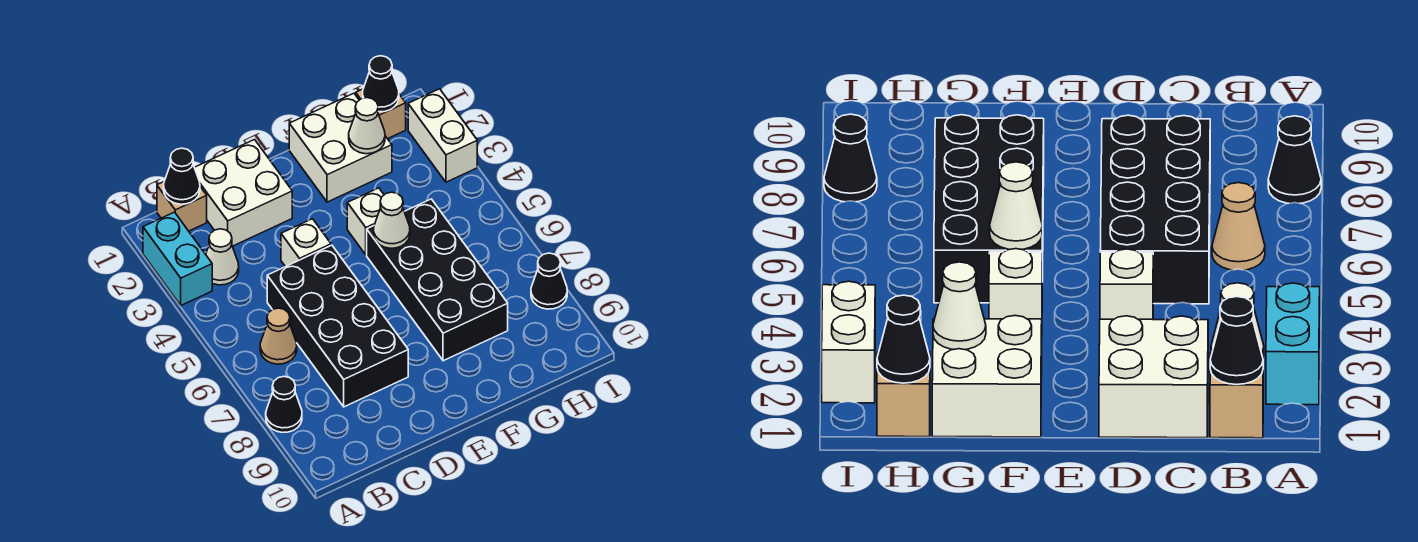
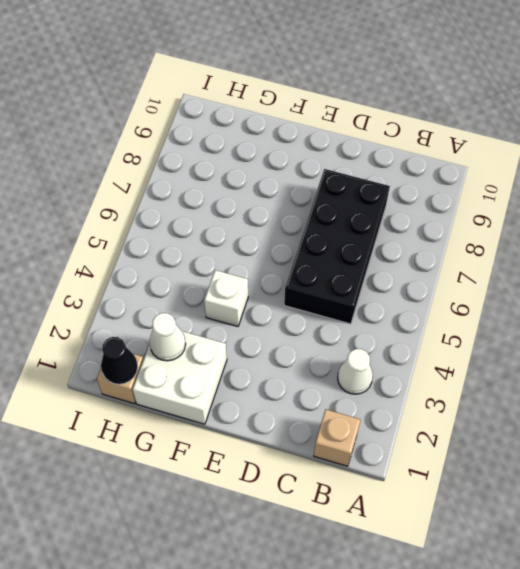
none -> cyan 1x2 brick [143,212,212,305]
none -> black 1x1 cone [266,377,302,433]
none -> tan 1x1 cone [260,308,297,364]

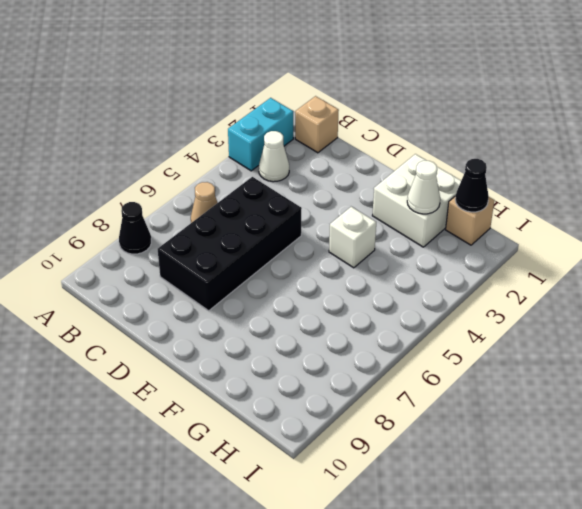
none -> white 2x2 brick [195,140,292,246]
none -> white 1x1 brick [281,219,331,267]
none -> black 2x4 brick [367,199,508,361]

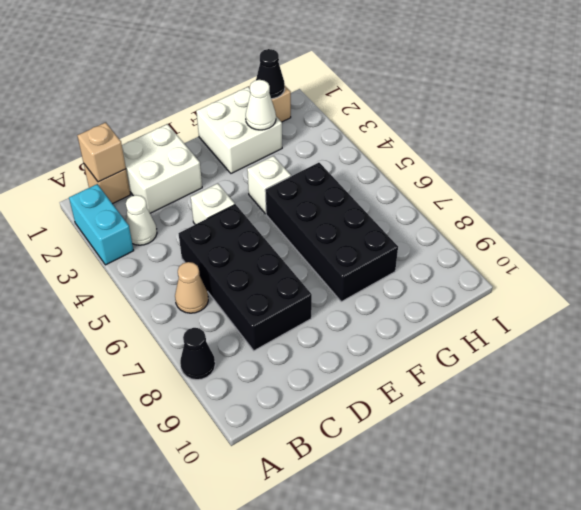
tan 1x1 brick [77,122,126,182] -> black 1x1 cone [164,148,200,204]
none -> white 1x2 brick [408,89,477,182]
none -> black 1x1 cone [531,253,567,309]
none -> white 1x1 cone [374,192,410,248]

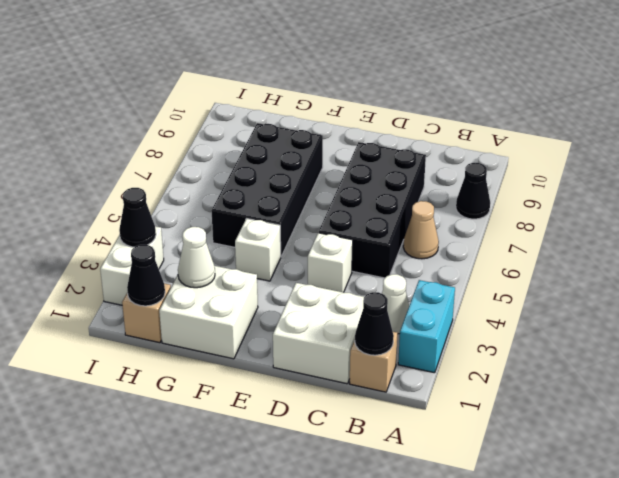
black 1x1 cone [119,188,156,247] -> black 1x1 cone moved to [531,253,567,309]
none -> white 1x1 cone [374,192,410,248]

